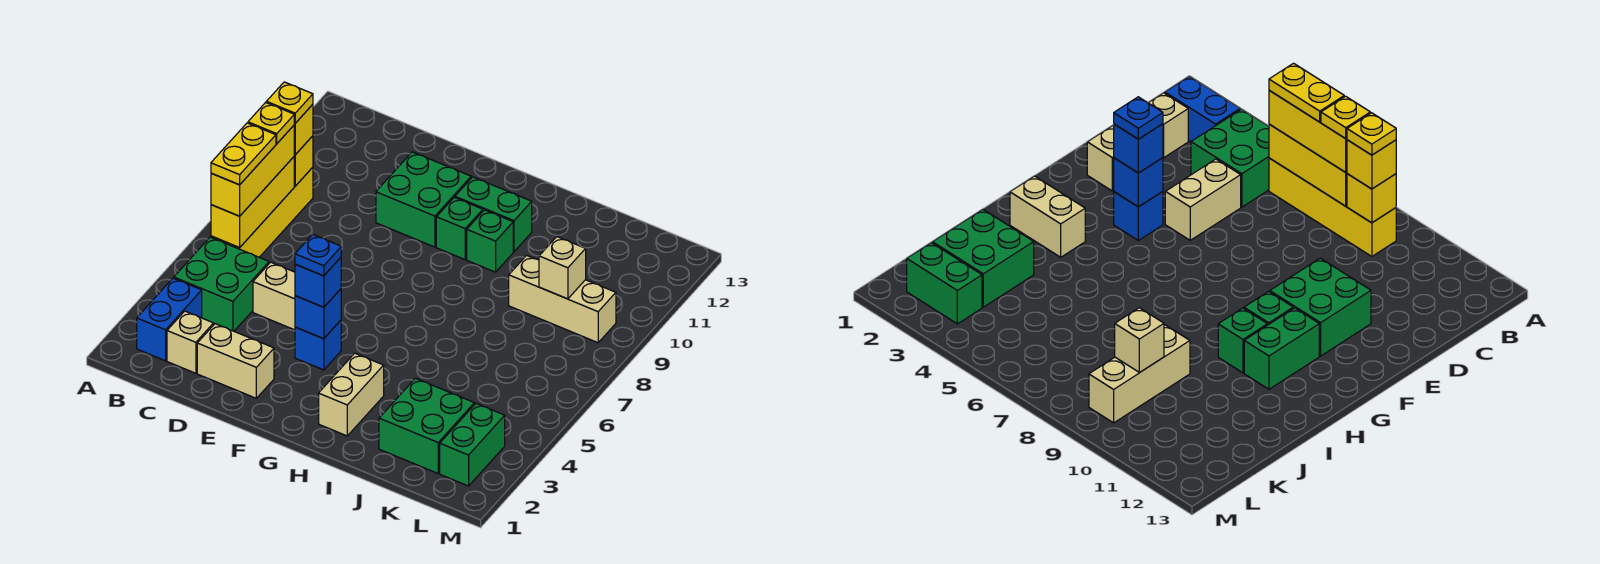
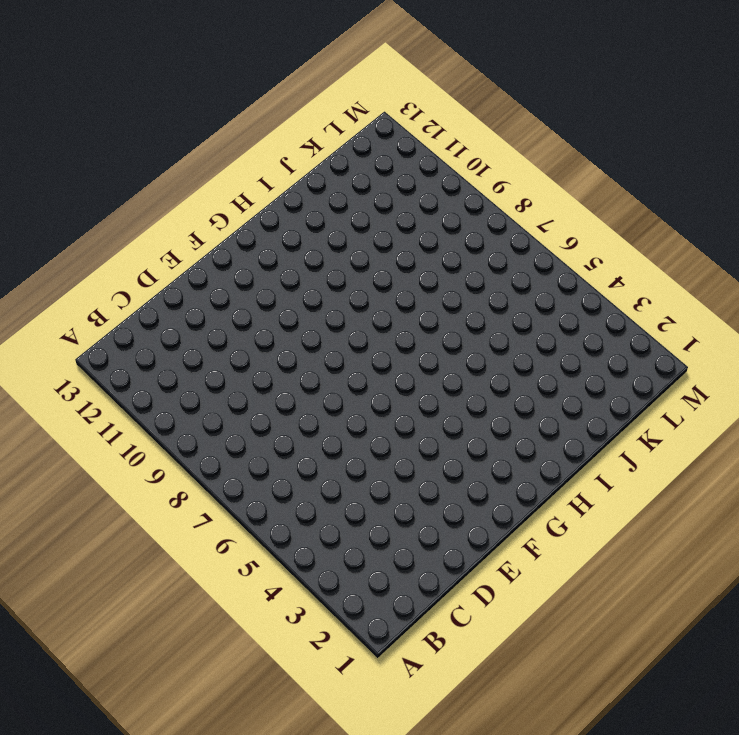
none -> blue 1x2 brick [137,278,202,361]
none -> green 2x2 brick [174,237,269,331]
none -> yellow 1x4 brick [211,167,313,257]

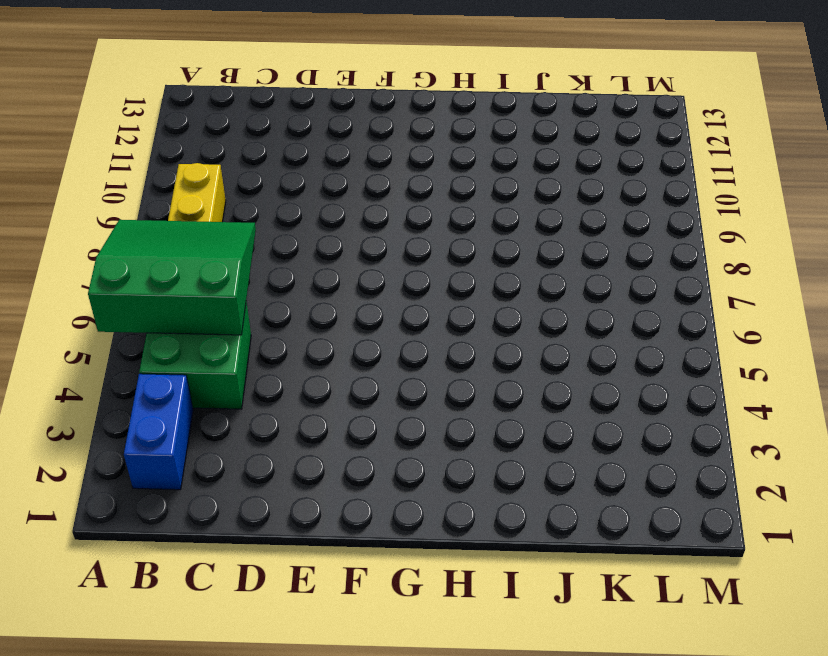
green 3x3 slope [88,220,256,335] -> yellow 1x3 brick [211,157,294,248]
none -> tan 1x1 brick [167,311,214,373]
none -> tan 1x2 brick [197,324,274,398]
none -> tan 1x2 brick [253,262,295,330]

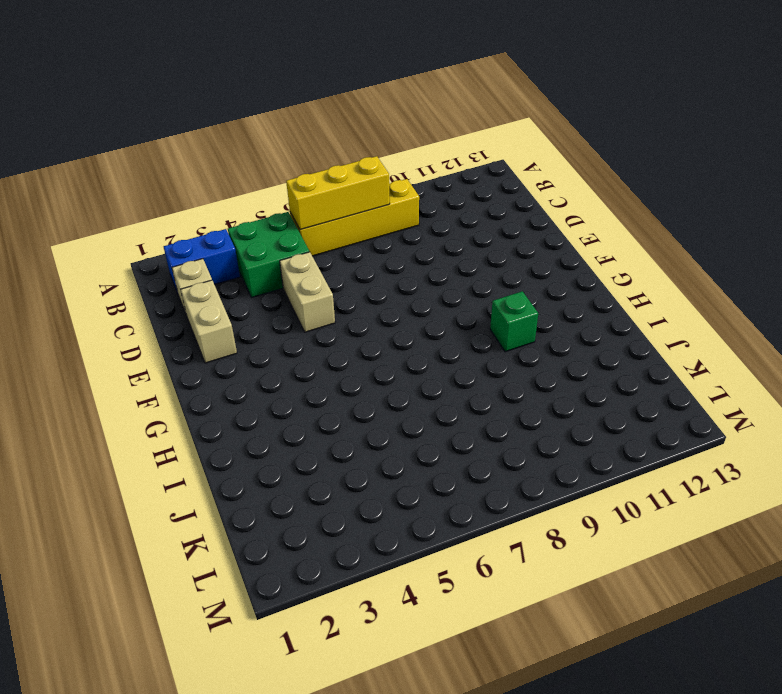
none -> green 2x2 brick [376,152,471,247]
none -> blue 1x1 brick [295,320,341,370]
none -> green 1x1 brick [436,197,483,259]

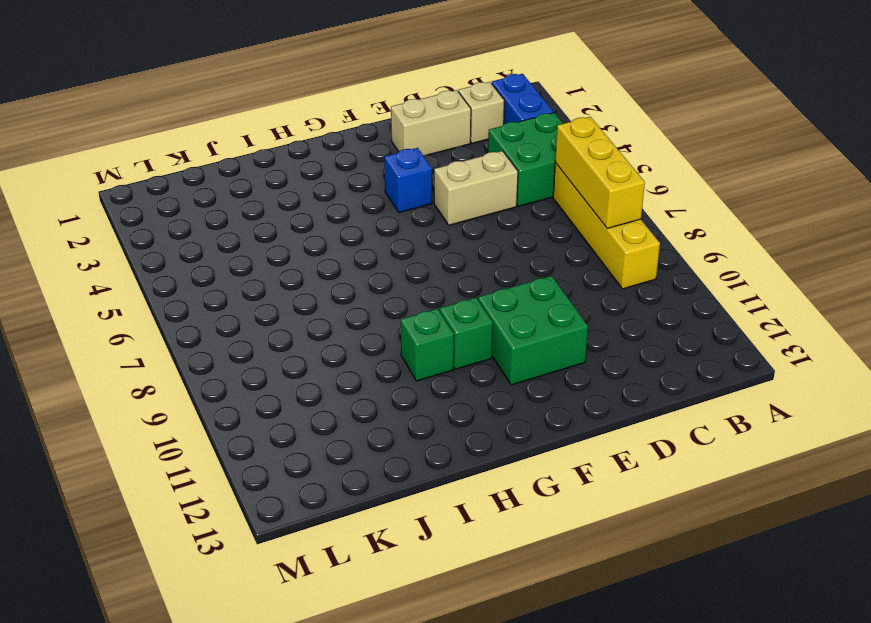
none -> green 1x2 brick [455,177,532,252]
none -> tan 1x2 brick [319,353,384,436]
none -> green 2x2 brick [379,378,474,473]

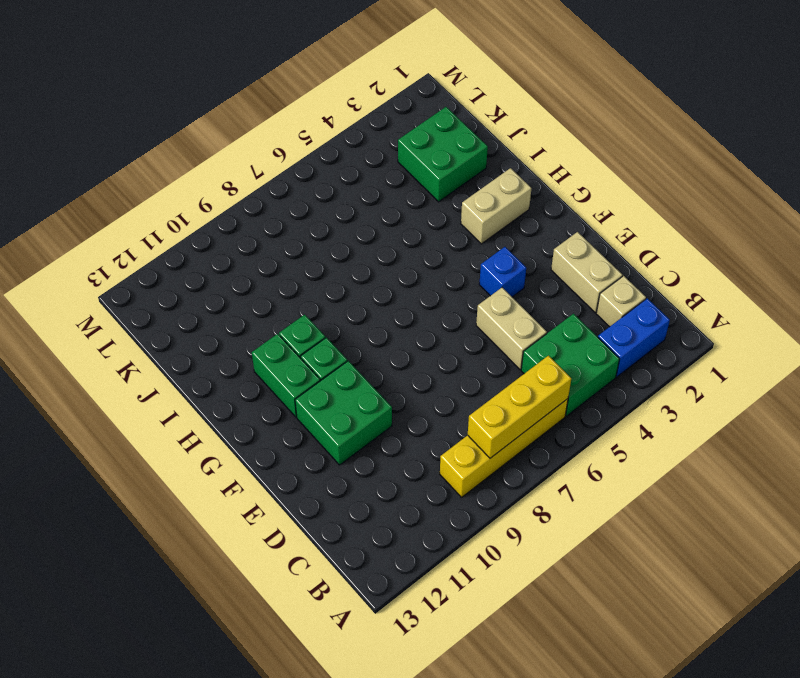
none -> tan 1x3 brick [509,256,616,343]
none -> green 1x2 brick [440,404,505,486]
none -> yellow 1x1 brick [294,136,313,186]

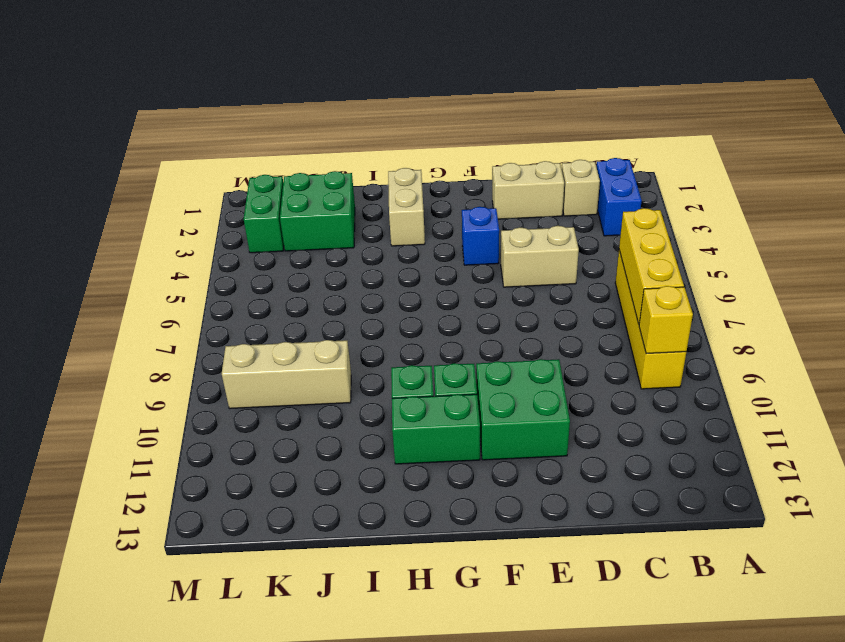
none -> green 2x2 brick [174,237,269,331]
none -> blue 1x1 brick [295,289,341,339]
none -> tan 1x1 brick [539,237,586,299]

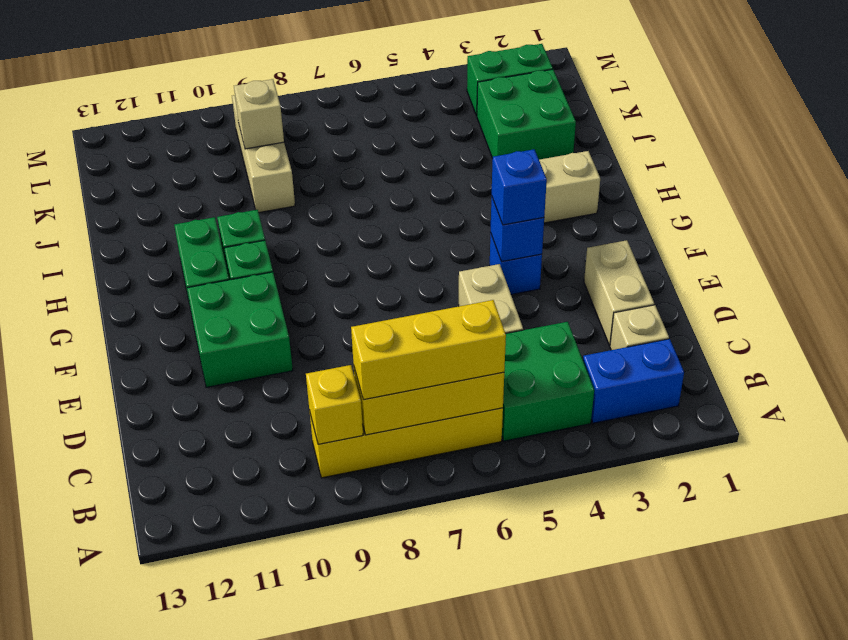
none -> yellow 1x1 brick [294,104,313,155]
none -> yellow 1x2 plate [211,123,276,185]
none -> yellow 1x1 plate [248,102,294,144]

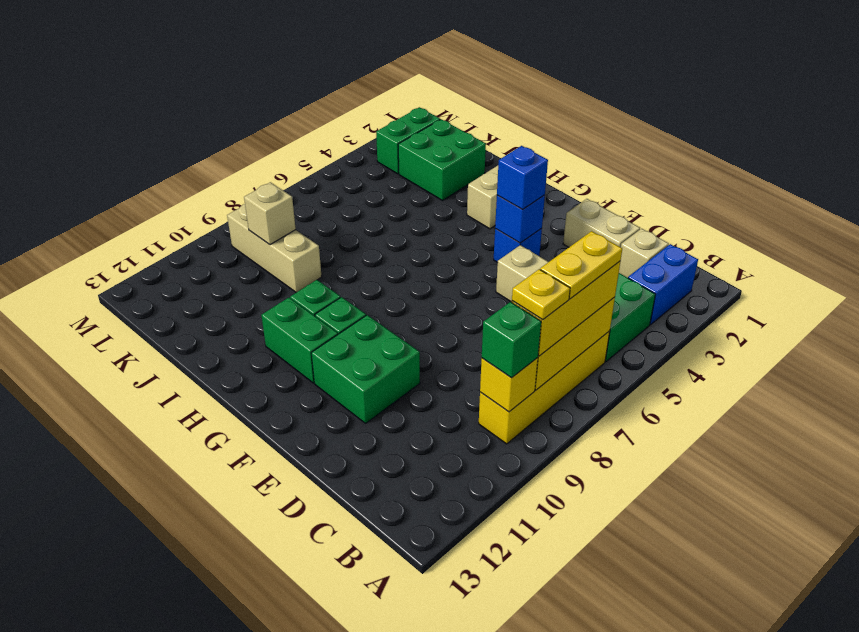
green 1x1 brick [482,302,541,378] -> yellow 1x1 brick [294,104,313,155]
none -> yellow 1x1 plate [266,82,313,123]
none -> blue 1x1 plate [295,235,341,276]

